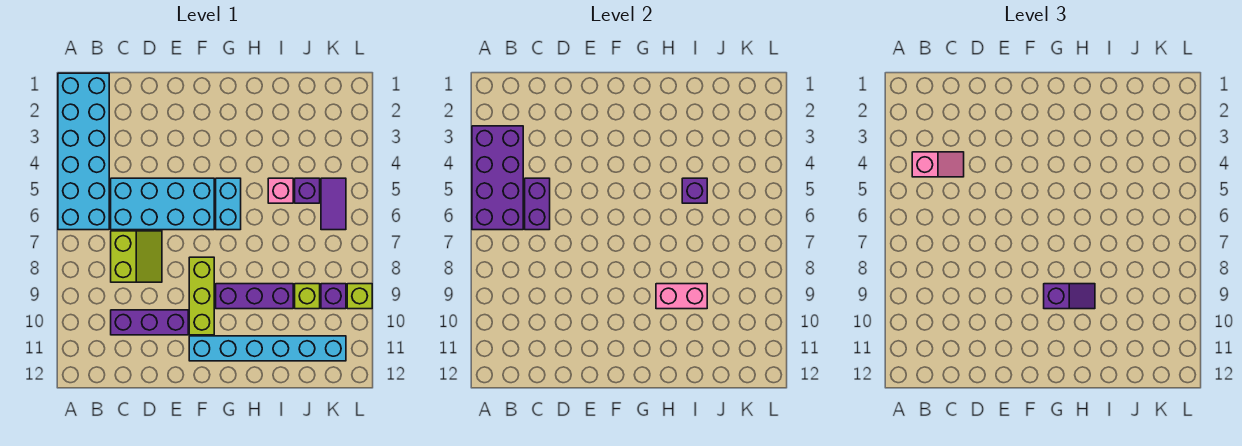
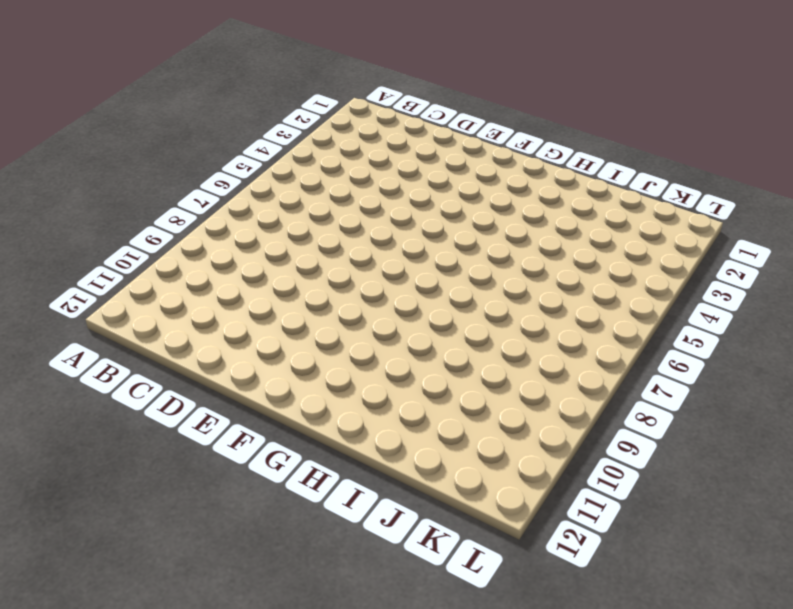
none -> cyan 2x6 brick [58,73,109,230]
none -> cyan 2x4 brick [111,178,214,230]
none -> lime 2x2 slope [111,231,162,282]

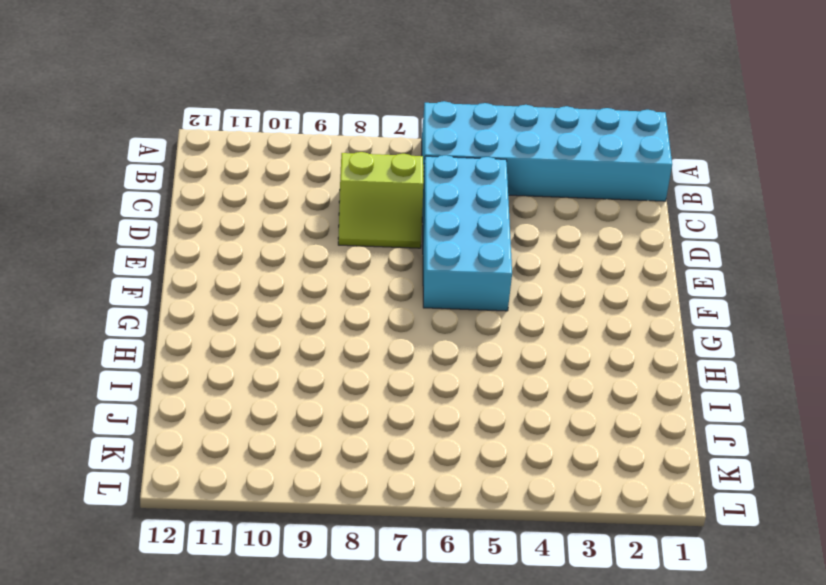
none -> purple 1x3 brick [111,310,188,335]
none -> lime 1x3 brick [189,257,214,335]
none -> cyan 1x6 brick [189,336,346,361]

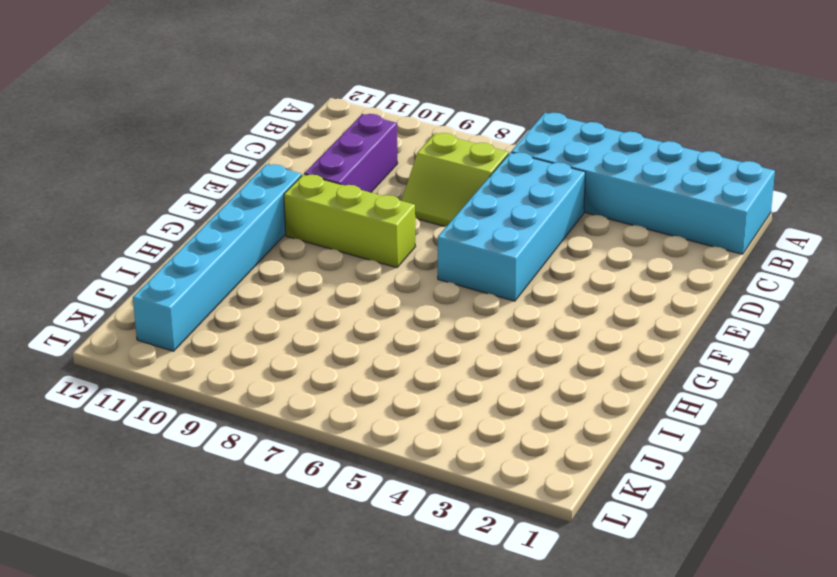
none -> cyan 1x2 brick [216,178,241,230]
none -> purple 1x3 brick [216,284,293,309]
none -> pink 1x1 brick [268,178,293,203]

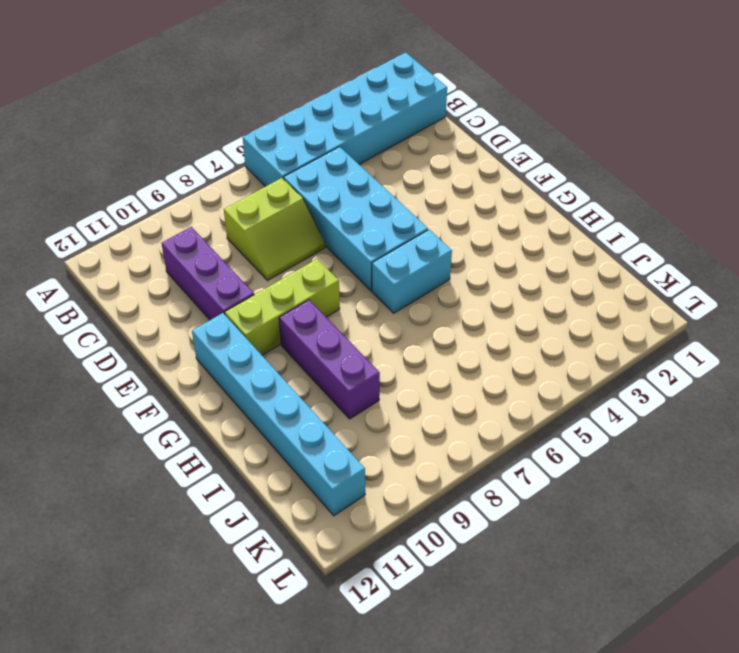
none -> pink 1x1 brick [268,178,293,203]
none -> purple 1x1 brick [295,178,320,203]
none -> lime 1x1 brick [295,284,320,309]

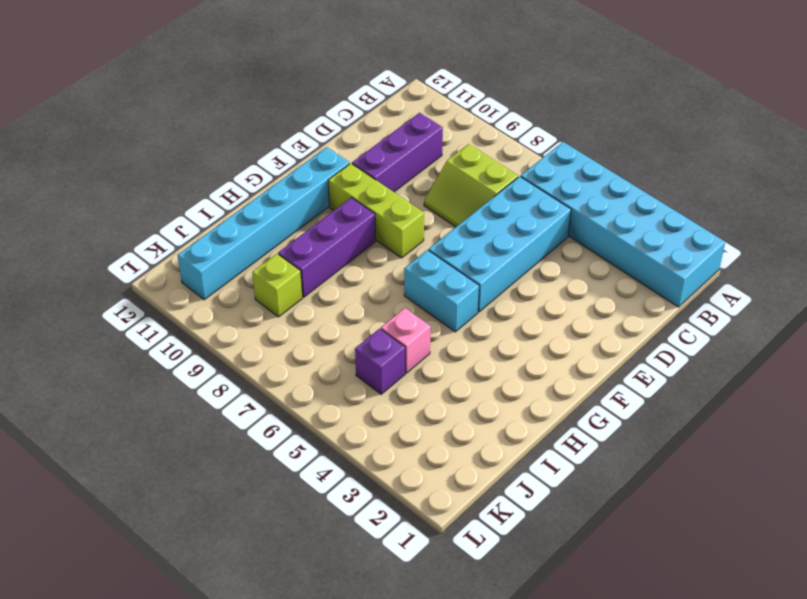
none -> purple 1x2 tile [321,178,346,230]
none -> purple 1x1 brick [321,284,346,309]
none -> lime 1x1 brick [347,284,372,309]

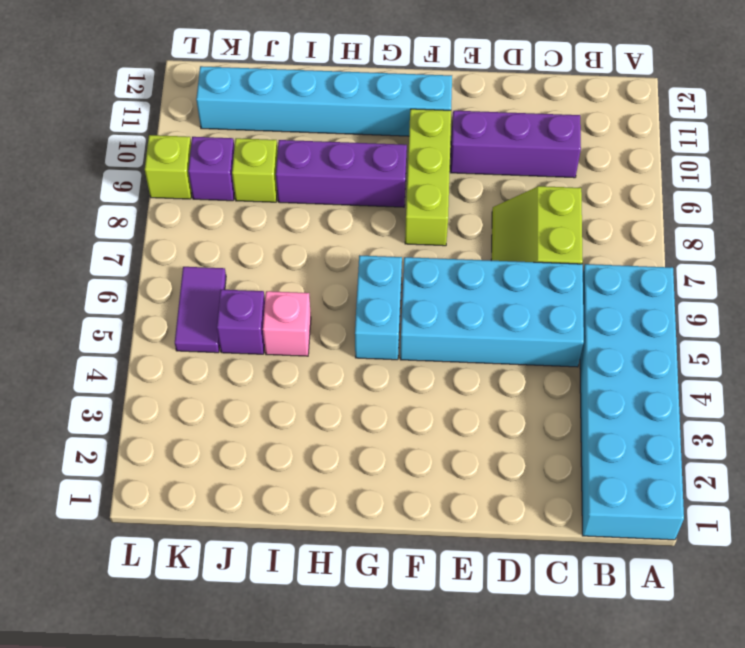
none -> purple 2x4 brick [472,126,523,230]
none -> purple 1x2 brick [525,178,550,230]
none -> pink 1x2 brick [656,284,707,309]

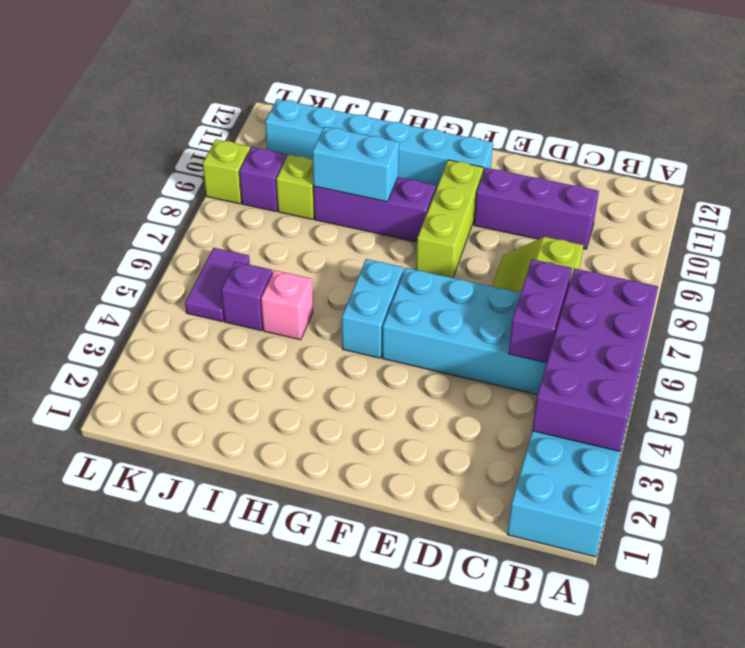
cyan 1x2 brick [313,127,399,202] -> pink 1x2 brick [656,284,707,309]
none -> purple 1x1 brick [682,178,707,203]
none -> pink 1x2 slope [912,152,964,177]
none -> purple 1x2 slope [1044,284,1095,309]

